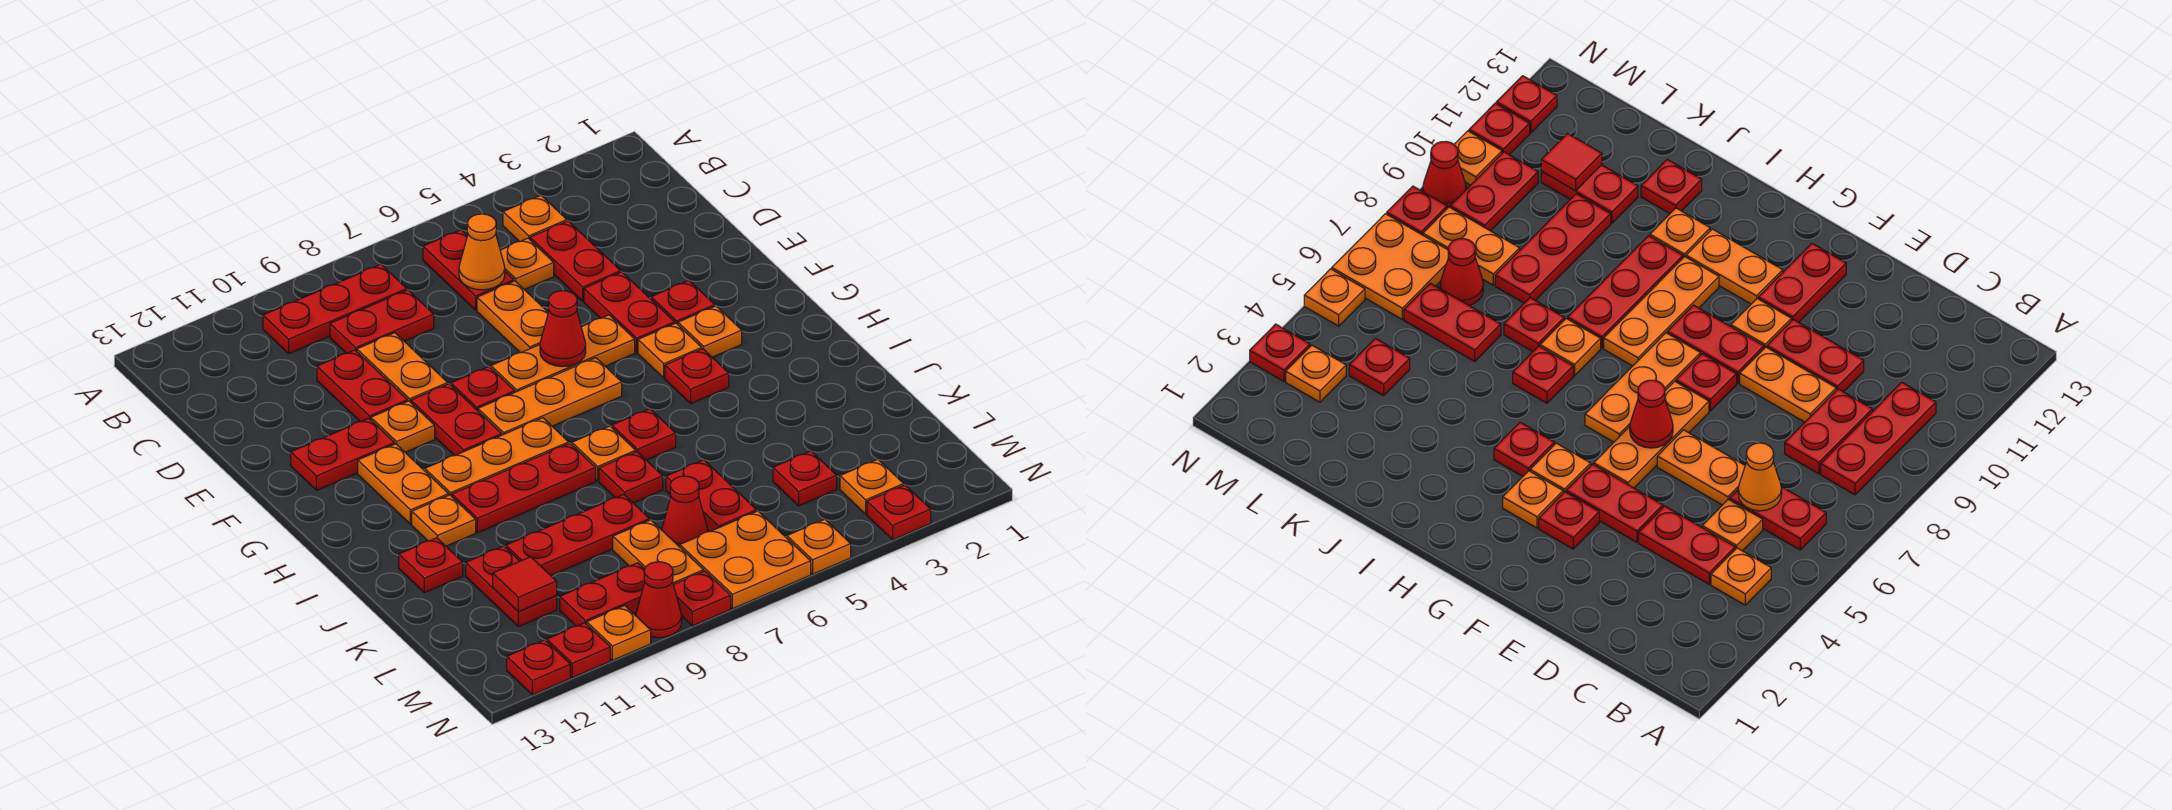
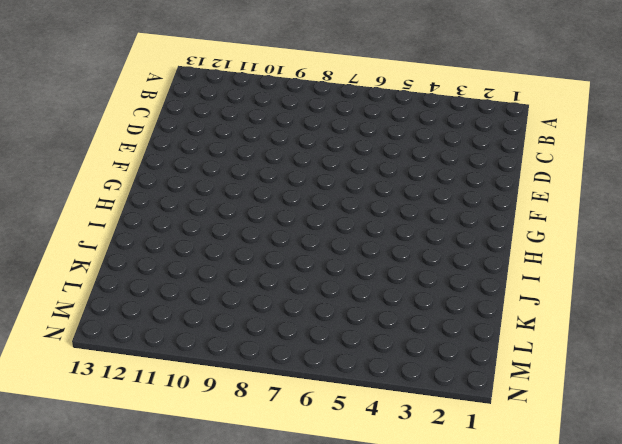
none -> orange 1x1 plate [503,196,567,242]
none -> red 1x2 plate [423,230,514,310]
none -> red 1x3 plate [263,264,407,353]
none -> red 1x2 plate [530,221,621,301]

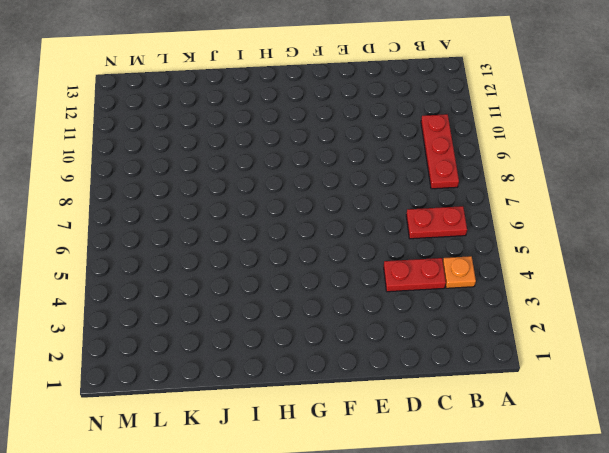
none -> orange 1x1 plate [500,238,554,289]
none -> red 1x2 plate [330,290,434,353]
none -> orange 1x2 plate [477,281,548,353]
none -> orange 1x2 plate [357,333,448,402]

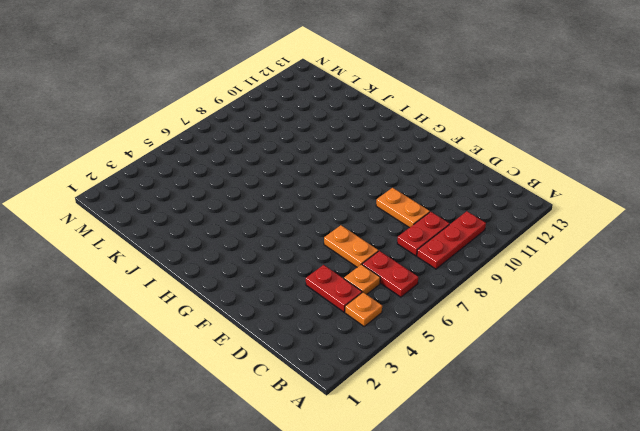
none -> red 1x2 plate [317,350,408,422]
none -> red 1x2 plate [584,272,675,352]
none -> red 1x1 plate [651,281,715,324]
none -> orange 1x3 plate [491,315,635,392]

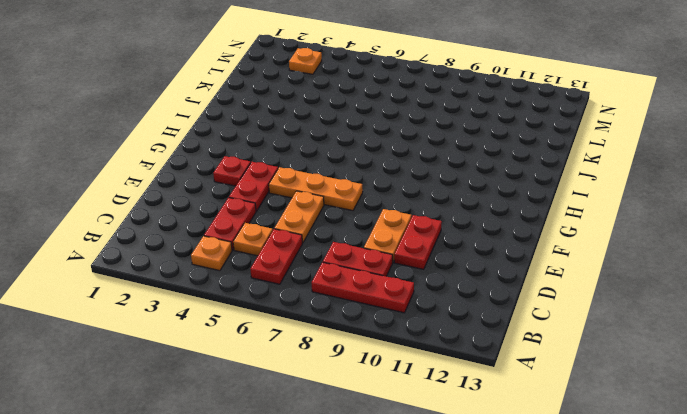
none -> red 1x1 plate [451,367,515,411]
none -> red 1x2 plate [411,384,502,456]
none -> orange 1x1 plate [371,401,435,452]
none -> red 1x2 plate [291,418,395,490]

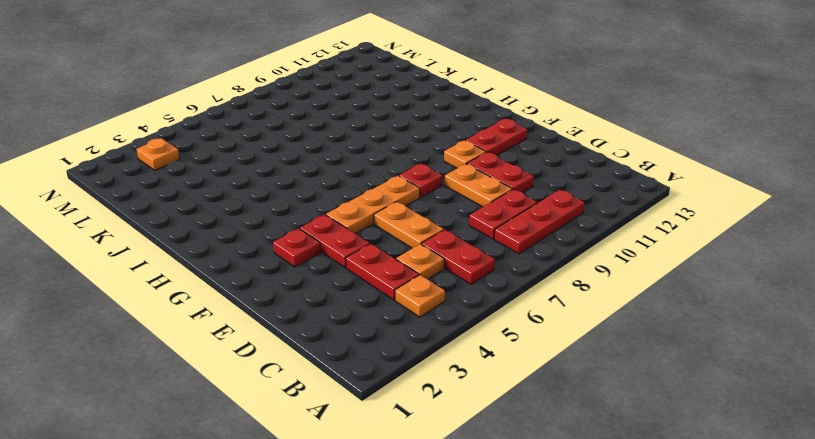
none -> red 1x2 plate [411,384,502,456]
none -> orange 1x1 plate [678,306,742,357]
none -> orange 1x1 plate [638,323,702,378]
none -> orange 1x3 plate [478,358,622,435]

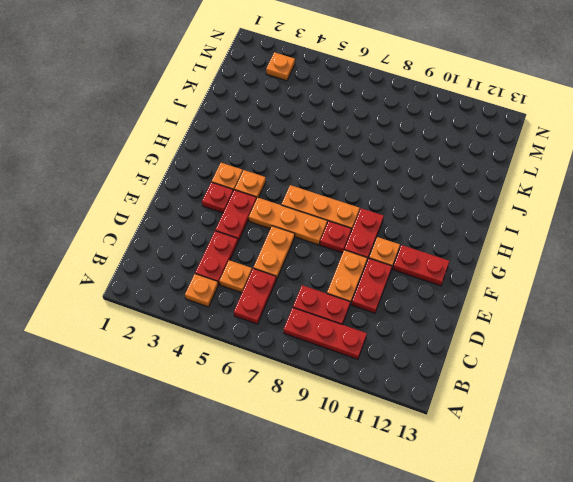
none -> orange 1x2 plate [358,444,449,524]
none -> red 1x1 plate [665,349,729,403]
none -> orange 1x3 plate [425,418,569,496]
none -> red 1x1 plate [612,409,676,460]

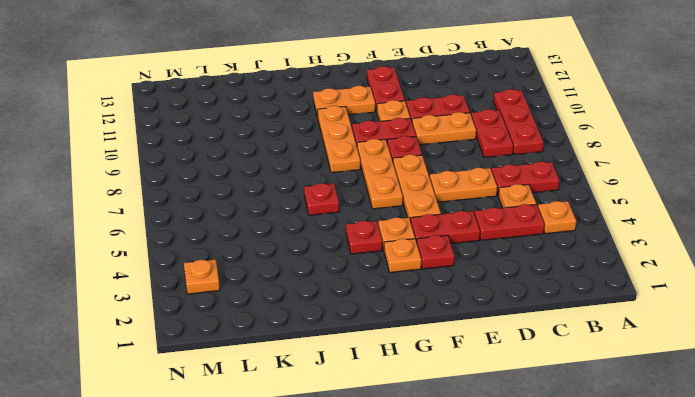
none -> orange 1x1 plate [572,426,636,481]
none -> red 1x3 plate [452,443,596,533]
none -> orange 1x1 plate [412,495,476,546]
none -> red 1x1 plate [599,452,663,503]

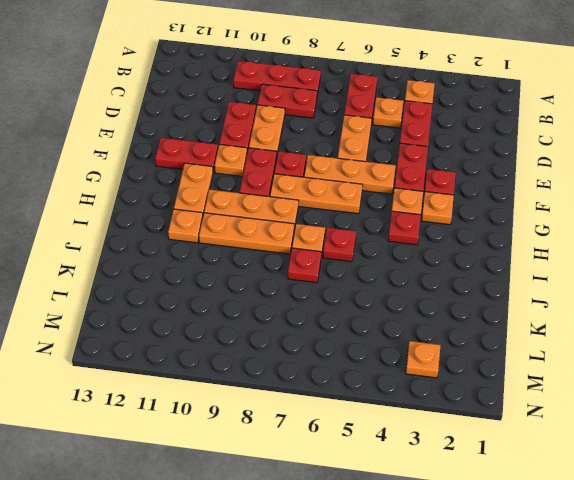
orange 1x3 plate [199,213,294,254] -> red 1x3 plate [452,443,596,533]
none -> red 1x1 plate [399,538,463,593]
none -> red 1x2 plate [666,460,757,532]
none -> red 1x3 plate [506,494,650,575]
none -> red 1x2 plate [466,546,557,627]

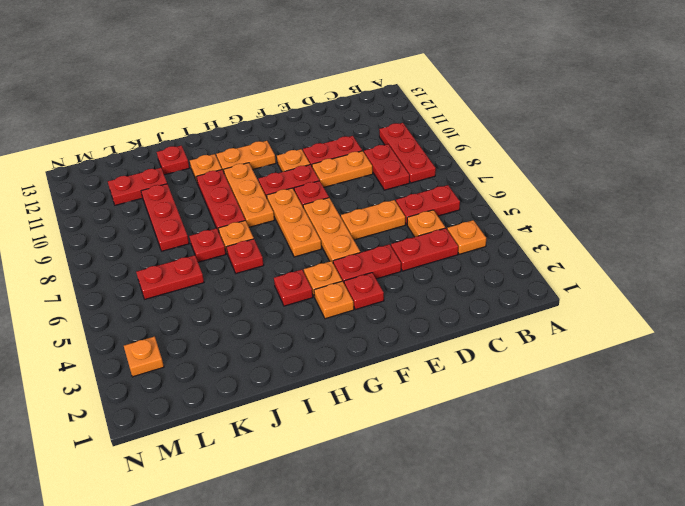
none -> red 1x2 plate [291,418,395,490]
none -> red 1x1 plate [773,451,837,506]
none -> red 1x1 cone [662,476,708,547]
none -> orange 1x2 plate [613,520,704,584]

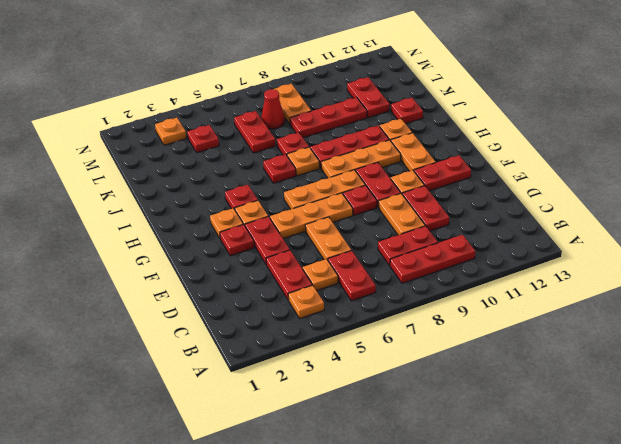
none -> orange 2x2 plate [680,511,811,609]
none -> red 1x2 plate [560,563,645,626]
none -> red 1x1 plate [867,485,931,540]
none -> orange 1x1 plate [787,519,851,574]

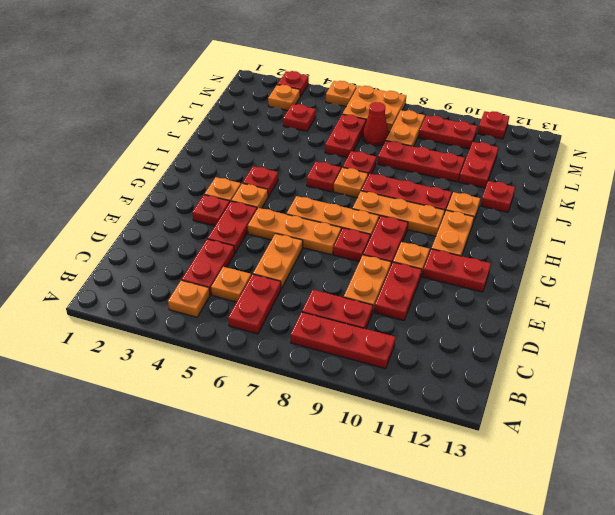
none -> red 1x1 plate [673,571,731,626]
none -> red 1x1 cone [636,562,682,638]
none -> orange 1x1 plate [587,606,651,660]
none -> red 1x1 plate [507,640,570,695]

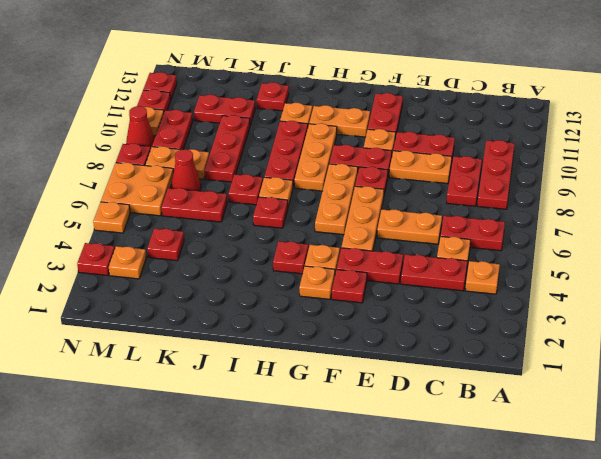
none -> orange 1x1 cone [459,214,505,290]
none -> red 1x1 cone [540,291,586,367]
none -> red 1x1 tile [493,557,557,612]

